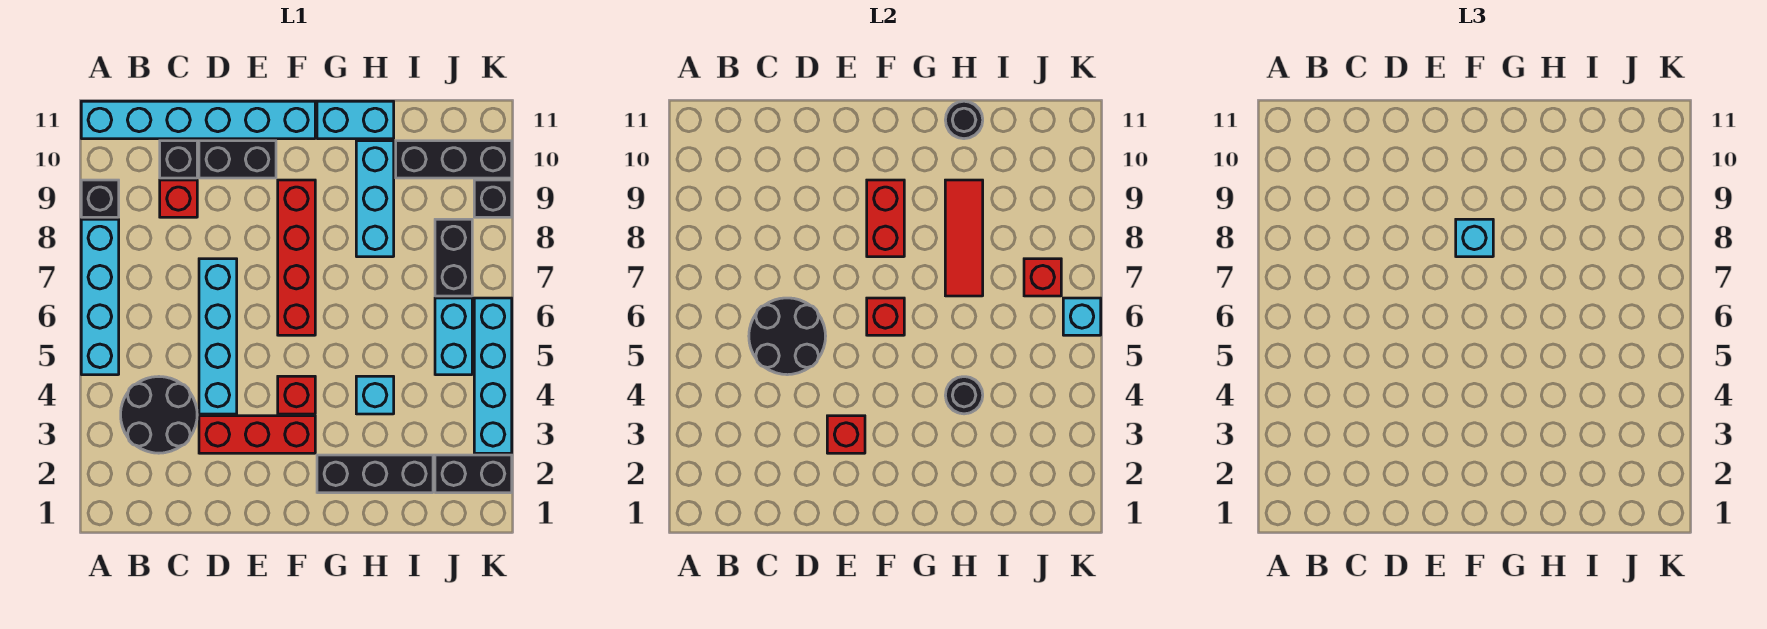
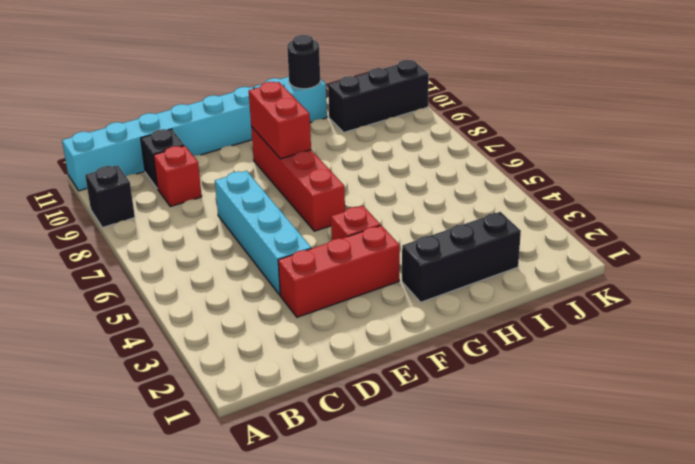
none -> cyan 1x4 brick [81,219,119,375]
none -> black 2x2 round brick [121,377,197,453]
none -> black 1x2 brick [199,141,276,178]
none -> cyan 1x1 brick [356,376,394,414]

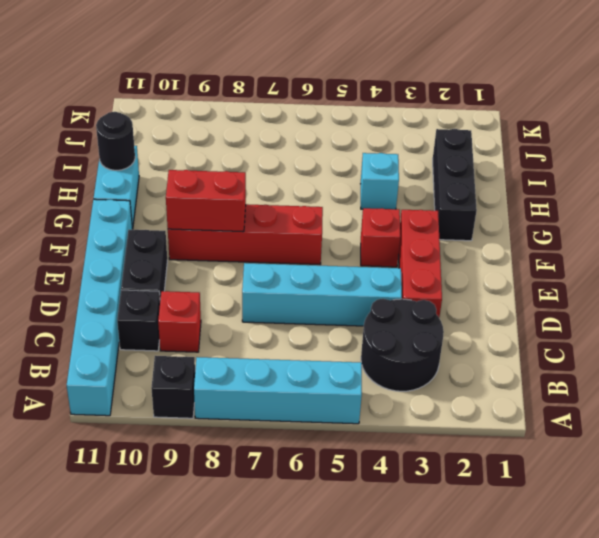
none -> cyan 1x3 brick [356,141,394,257]
none -> black 1x3 brick [396,141,512,178]
none -> black 1x2 brick [435,455,512,493]
none -> cyan 1x2 brick [435,298,472,375]

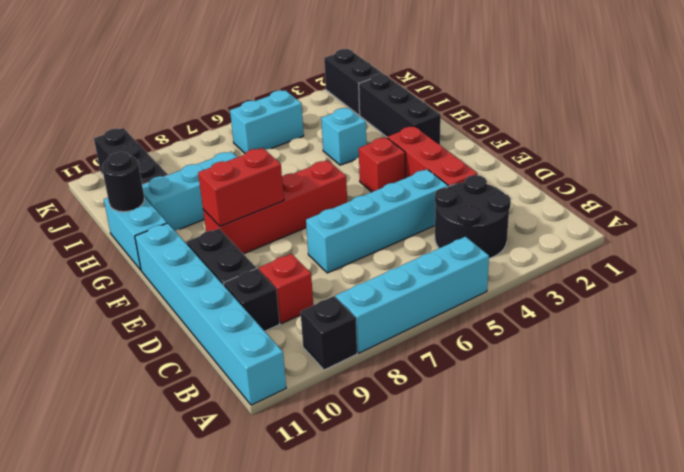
none -> black 1x2 brick [435,219,472,296]
none -> cyan 1x4 brick [474,298,512,453]
none -> black 1x1 brick [474,180,512,217]
none -> black 2x2 round brick [749,298,826,375]

